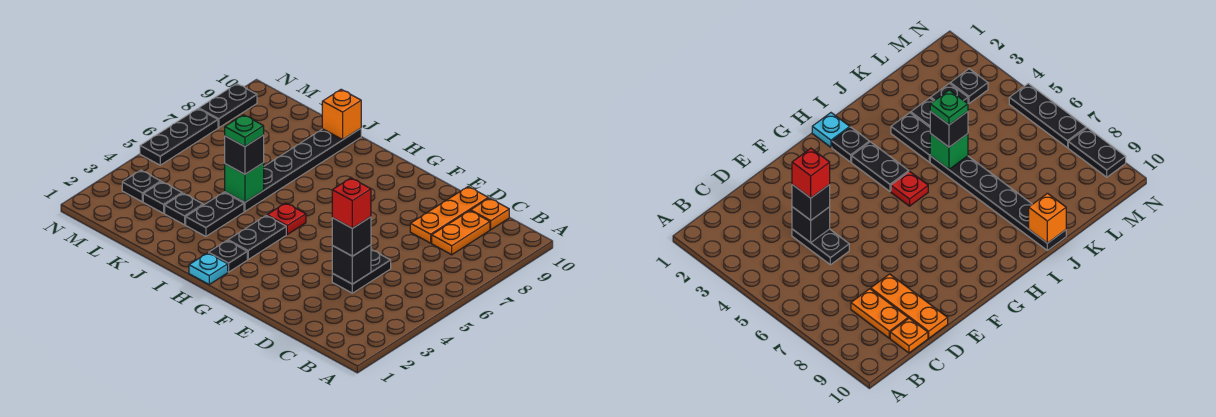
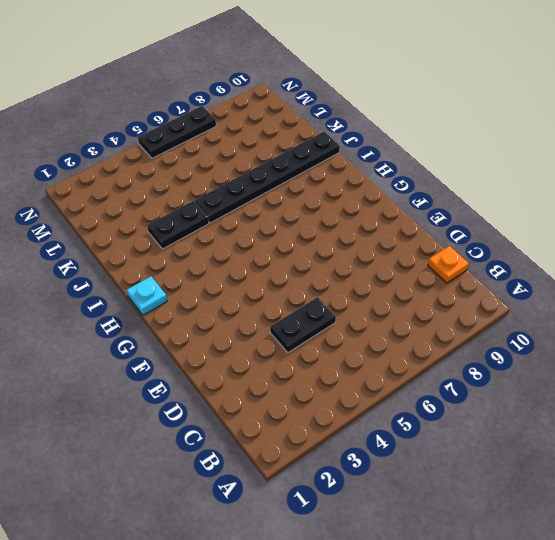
none -> orange 1x2 plate [432,211,490,255]
none -> orange 1x3 plate [410,187,488,243]
none -> black 1x1 plate [209,241,247,272]

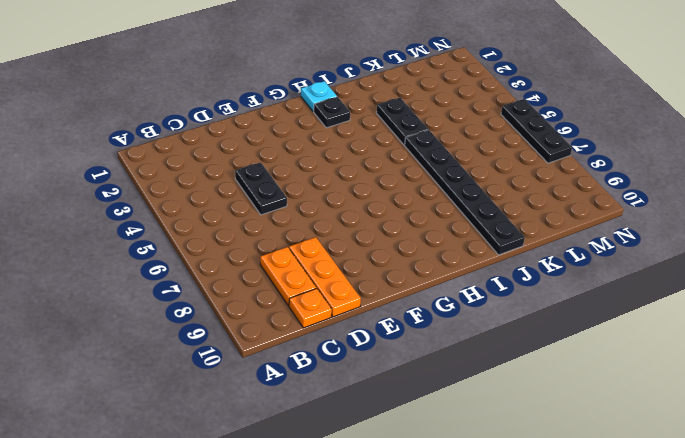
none -> black 1x2 plate [228,215,286,259]
none -> red 1x1 plate [267,203,306,234]
none -> black 1x1 plate [165,193,203,225]

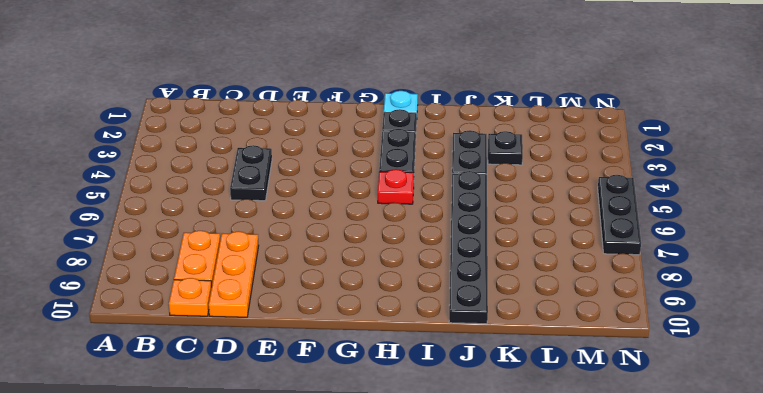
none -> black 1x1 plate [143,182,182,213]
none -> black 1x1 plate [122,170,161,202]
none -> black 1x2 plate [199,84,257,128]

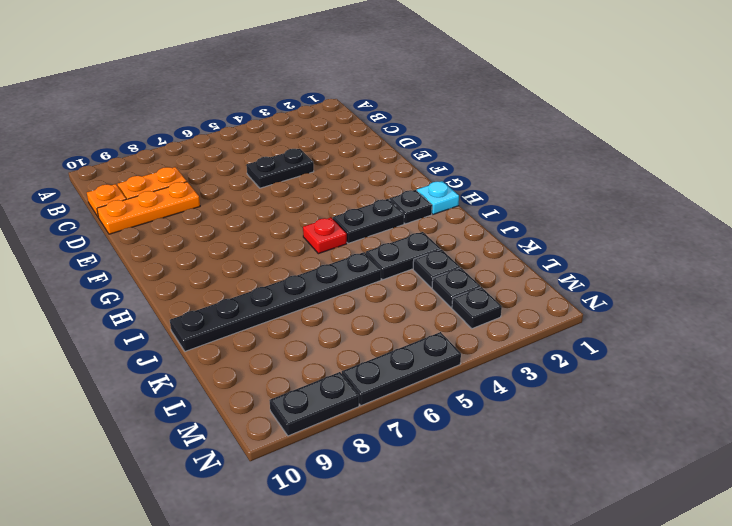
none -> black 1x1 brick [332,245,371,284]
none -> green 1x1 brick [225,163,264,202]
none -> orange 1x1 brick [322,89,361,140]

